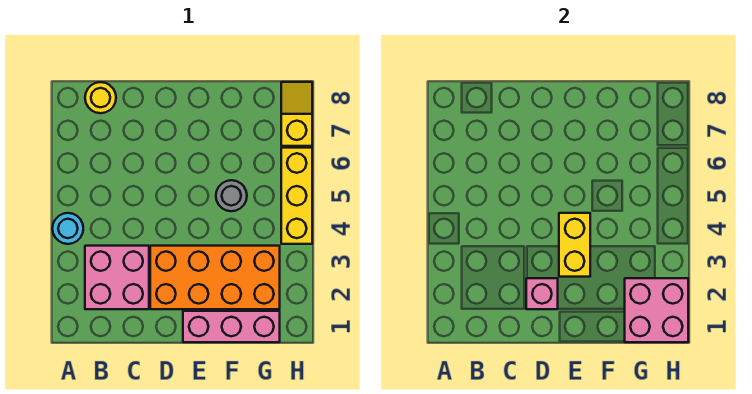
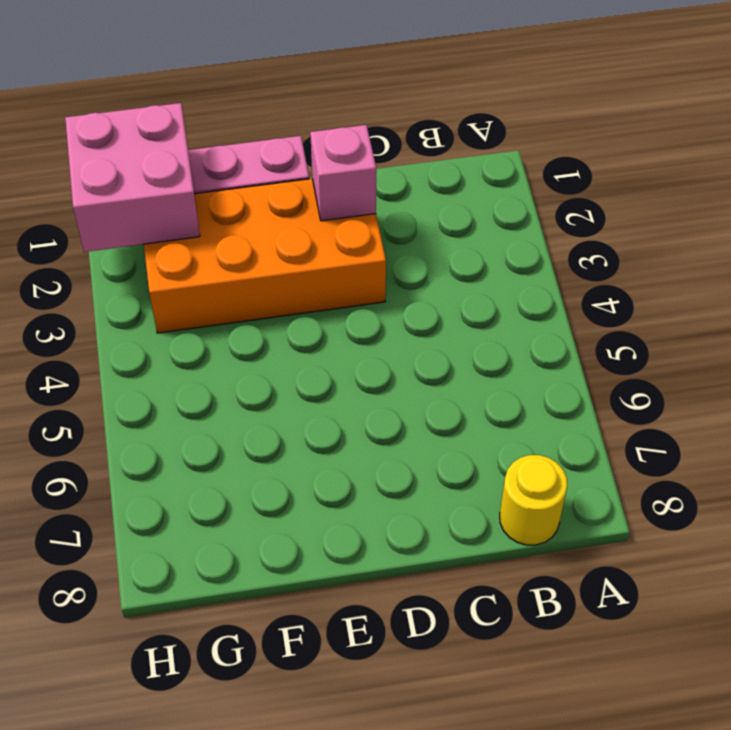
none -> cyan 1x1 round brick [52,213,83,244]
none -> pink 2x2 brick [85,246,149,309]

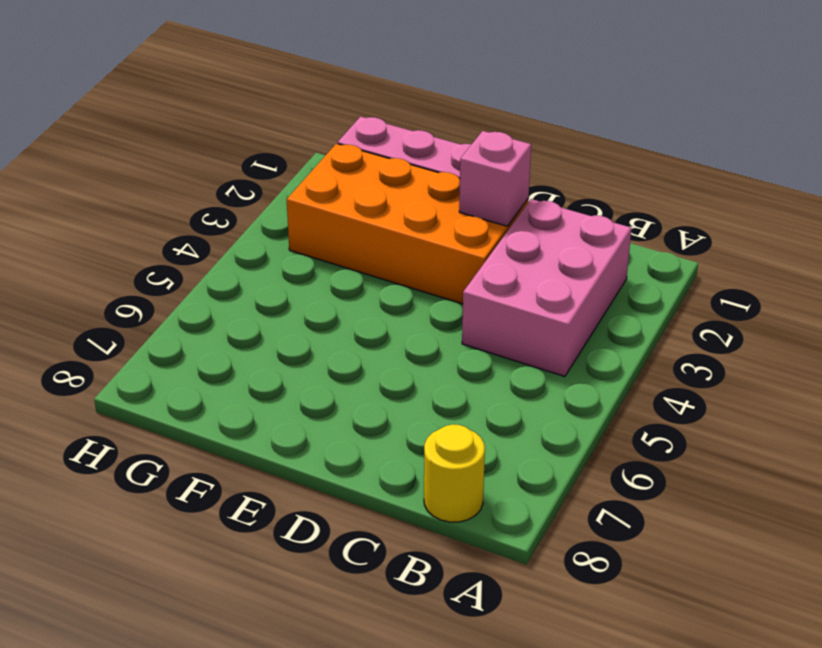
pink 2x3 brick [462,199,631,377] -> pink 2x2 brick [85,246,149,309]
none -> cyan 1x1 round brick [52,213,83,244]
none -> grey 1x1 round brick [216,180,247,211]

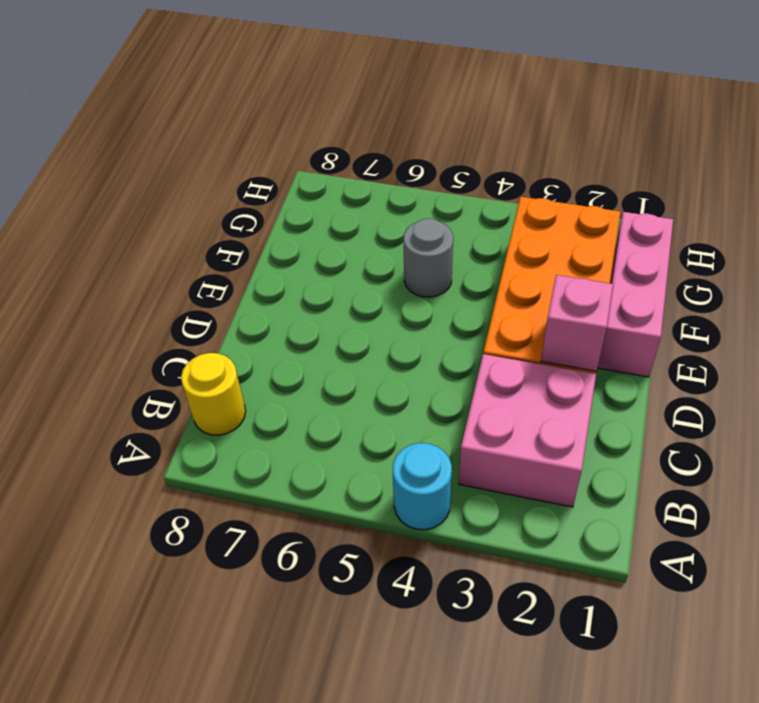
none -> yellow 1x3 brick [281,148,312,244]
none -> yellow 1x2 slope [281,82,312,146]

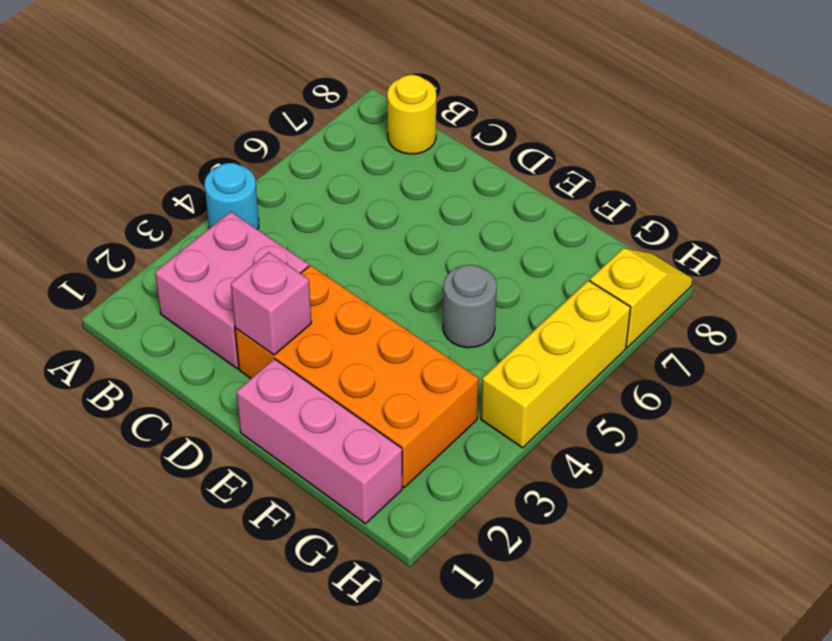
none -> yellow 1x2 brick [559,213,590,277]
none -> pink 2x2 brick [625,278,688,342]

